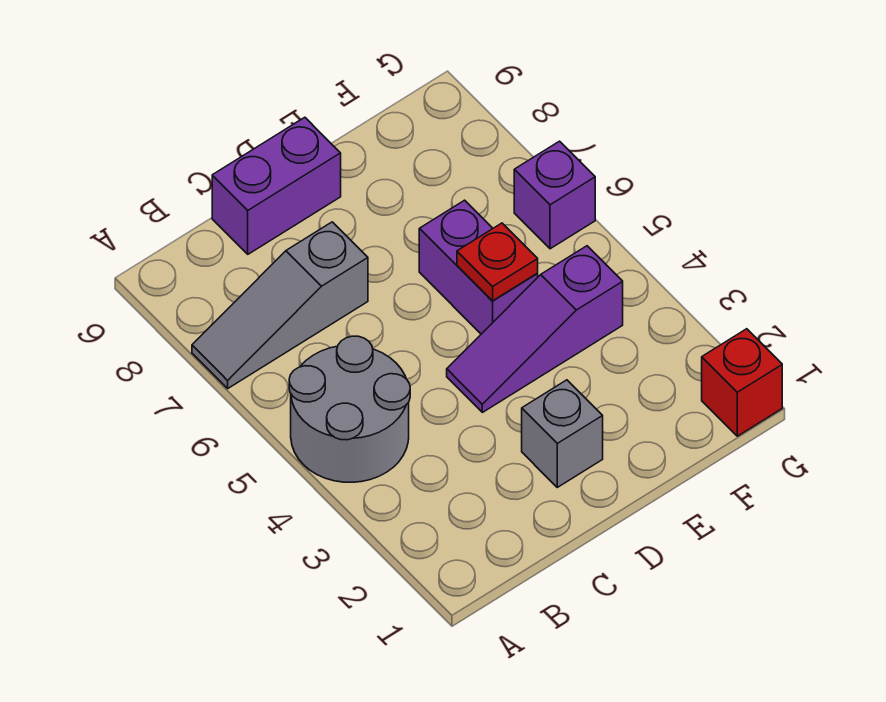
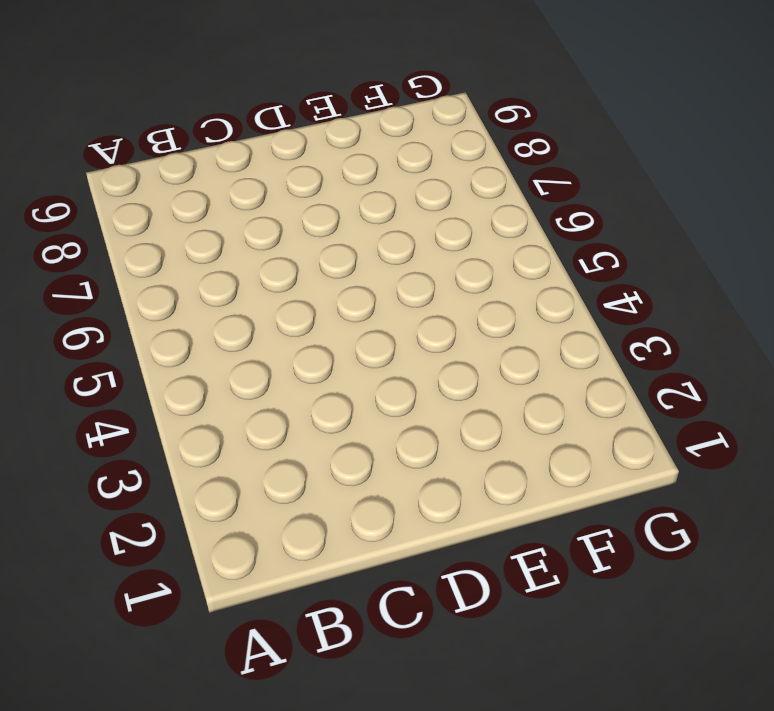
none -> grey 2x2 round brick [289,336,410,482]
none -> grey 1x3 slope [192,222,368,388]

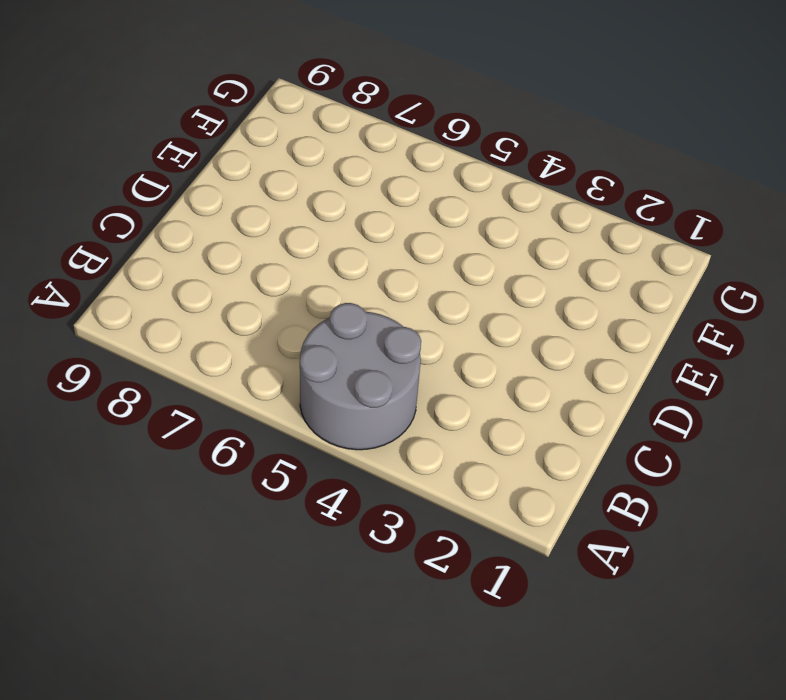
none -> grey 1x3 slope [192,222,368,388]
none -> purple 1x2 brick [212,117,341,254]

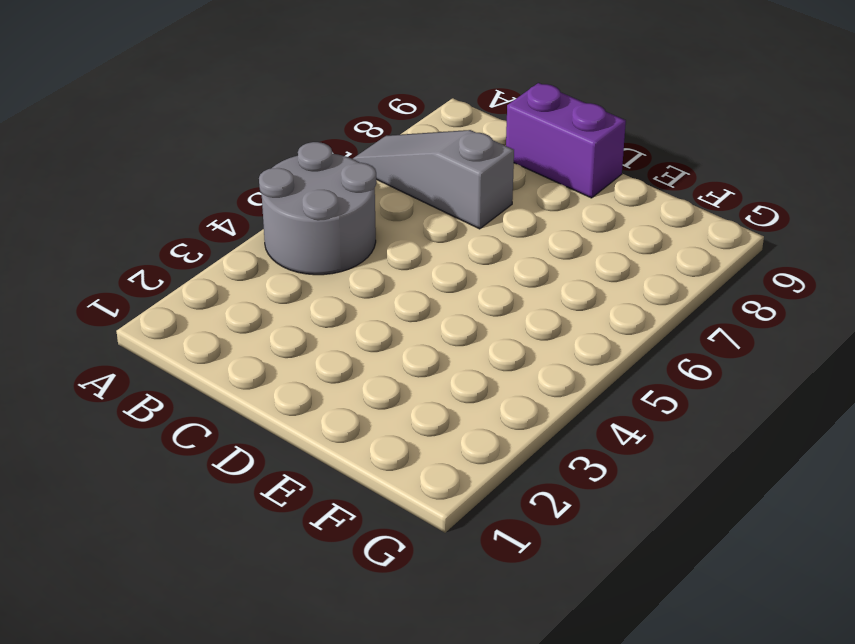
none -> grey 1x1 brick [522,380,603,487]
none -> purple 1x3 slope [447,246,623,412]

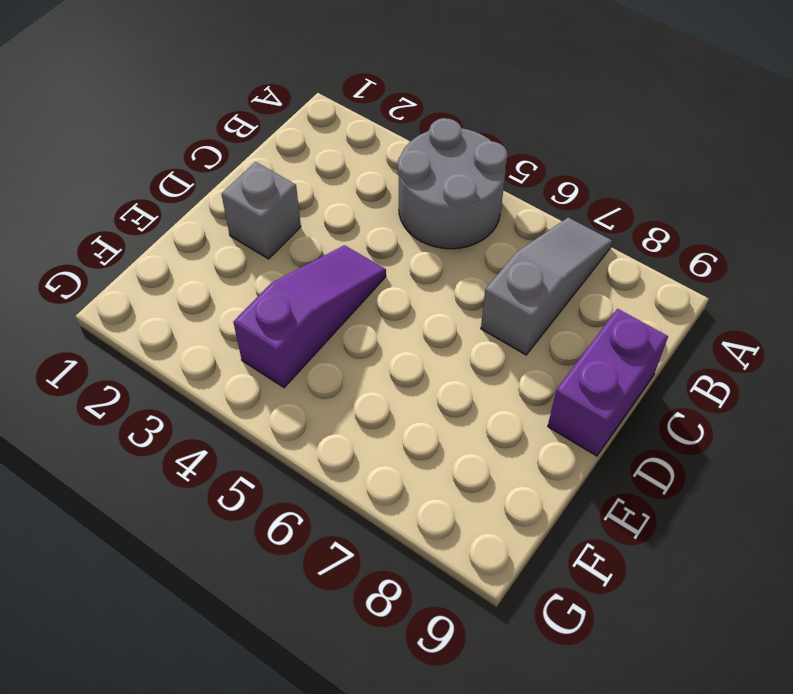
none -> purple 1x2 brick [419,200,538,334]
none -> red 1x1 brick [702,329,782,436]

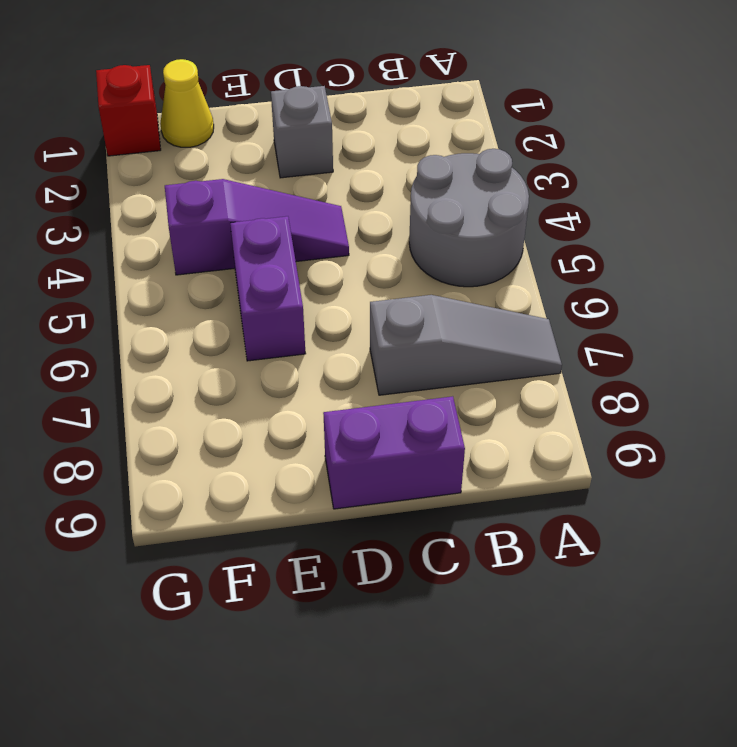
yellow 1x1 cone [160,59,214,147] -> none
none -> purple 1x1 brick [514,141,595,249]
none -> red 1x1 plate [457,223,538,301]

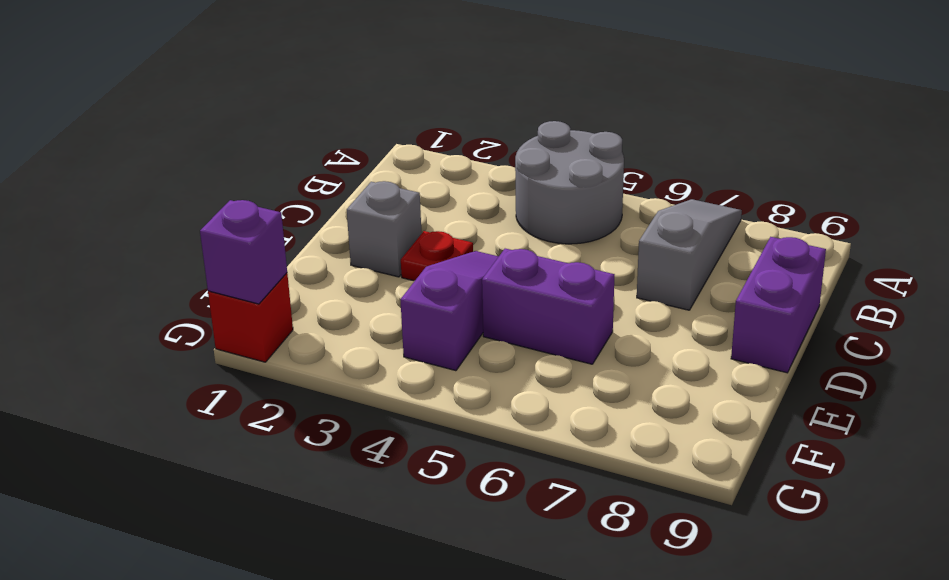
red 1x1 plate [401,231,473,281] -> red 1x1 plate moved to [457,223,538,301]
purple 1x1 brick [200,200,287,304] -> purple 1x1 brick moved to [514,141,595,249]

